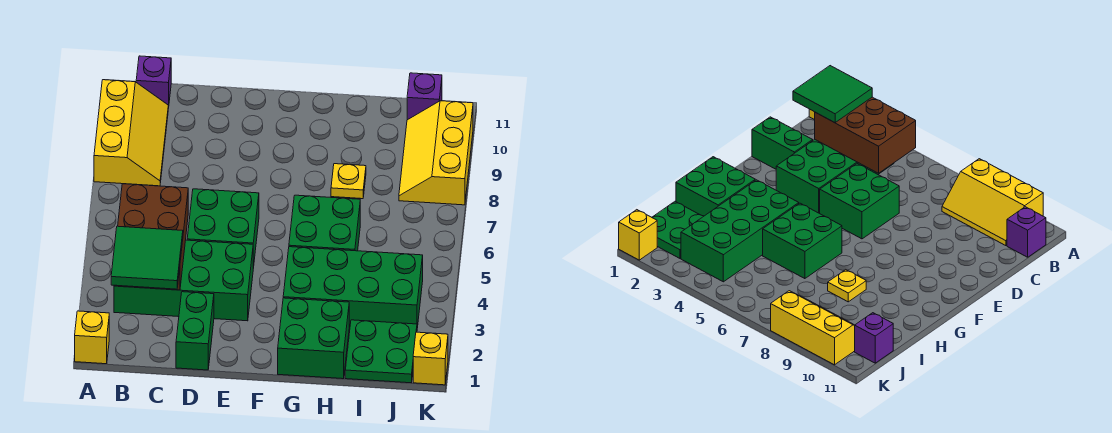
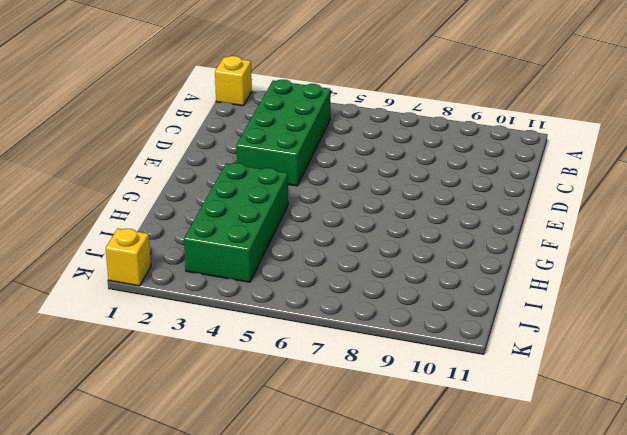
none -> yellow 2x3 slope [94,80,168,186]
none -> purple 1x1 brick [136,56,171,108]
none -> green 1x2 brick [176,292,214,370]

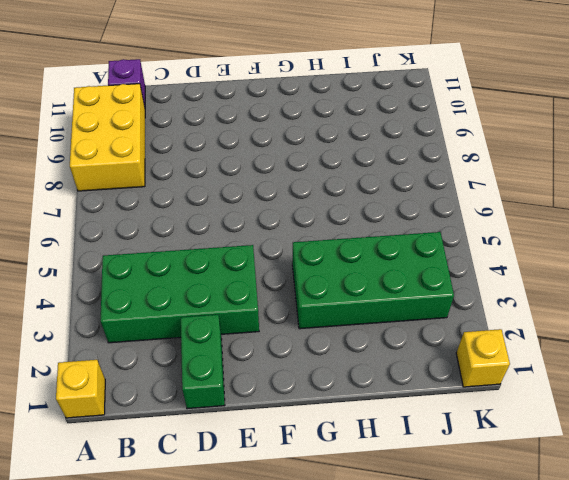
yellow 2x3 brick [70,84,145,191] -> yellow 2x3 slope [94,80,168,186]
none -> green 2x2 brick [187,189,259,268]
none -> green 2x2 brick [278,298,349,379]
none -> green 2x2 brick [289,195,360,251]

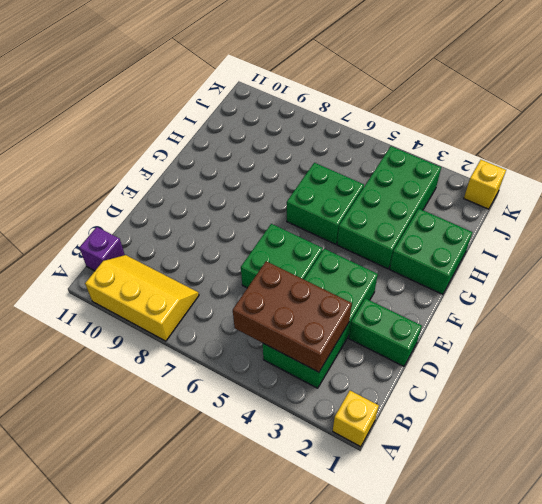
none -> yellow 1x1 plate [331,164,366,199]
none -> green 2x2 plate [345,320,417,383]
none -> yellow 2x3 slope [399,101,473,205]

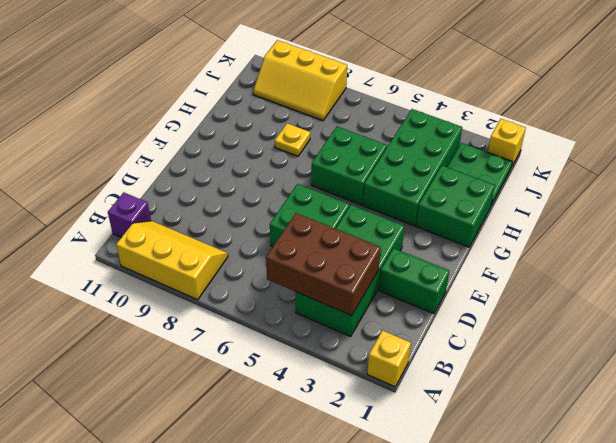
none -> purple 1x1 brick [407,73,442,120]
none -> green 2x2 tile [111,226,183,289]

